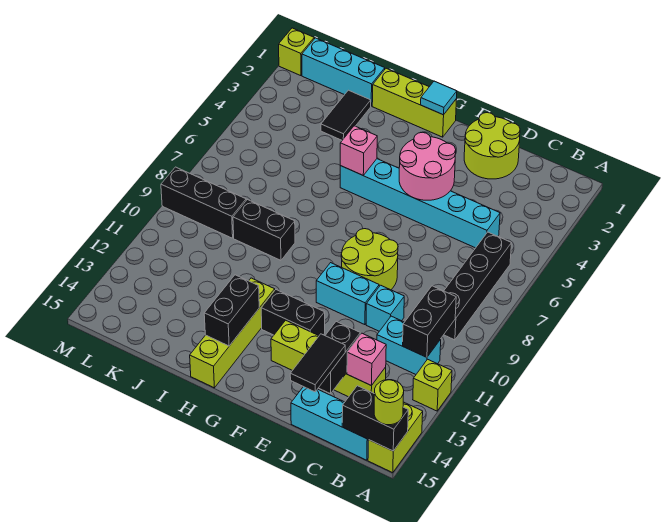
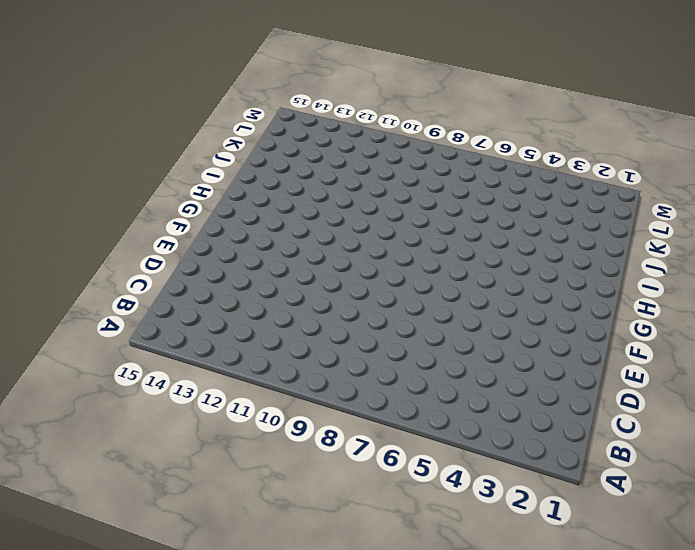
none -> lime 1x1 brick [413,359,452,411]
none -> lime 1x2 brick [368,402,423,473]
none -> black 1x4 brick [444,232,511,340]

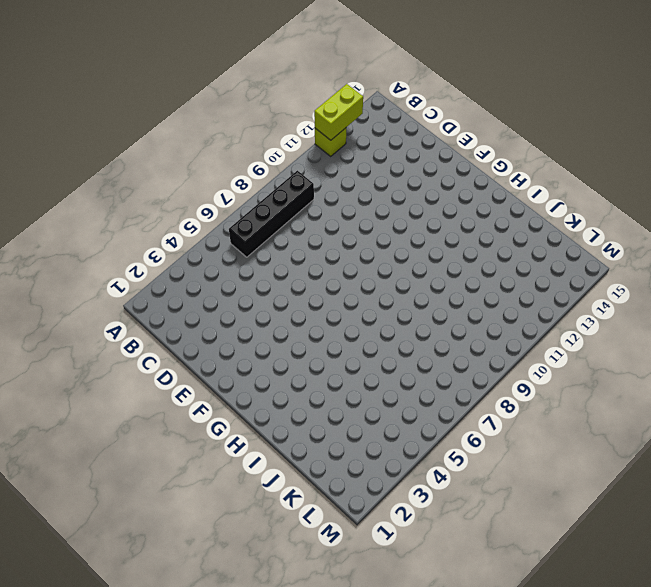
lime 1x2 brick [314,84,363,140] -> lime 1x2 brick moved to [368,402,423,473]
none -> cyan 1x2 brick [377,316,441,374]
none -> cyan 1x3 brick [291,387,368,460]
none -> cyan 1x6 brick [340,159,500,248]

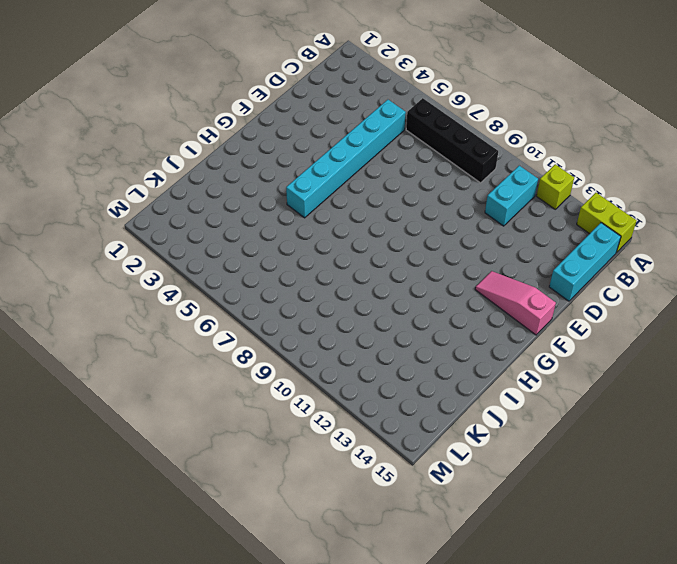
pink 1x3 slope [475,271,556,335] -> lime 1x4 brick [271,320,386,397]
none -> lime 2x2 round brick [464,113,520,179]
none -> cyan 1x1 brick [366,285,404,331]
none -> lime 2x2 round brick [341,229,398,290]

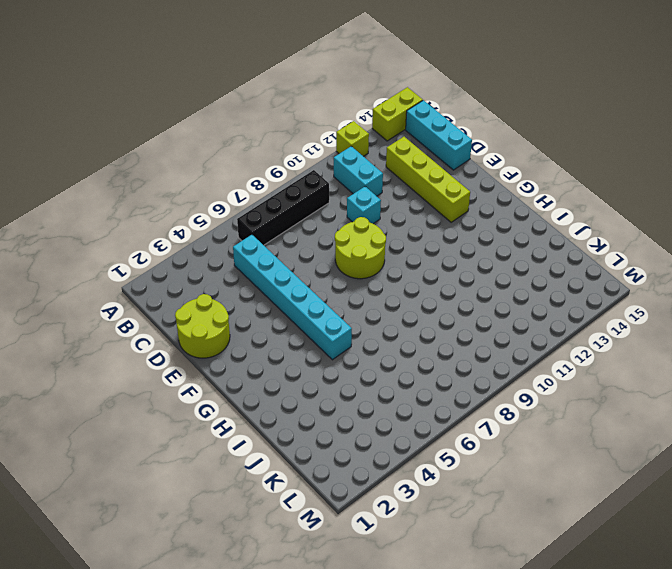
none -> cyan 1x2 brick [316,263,379,325]
none -> black 1x2 brick [261,290,325,336]
none -> lime 1x3 brick [372,68,457,137]

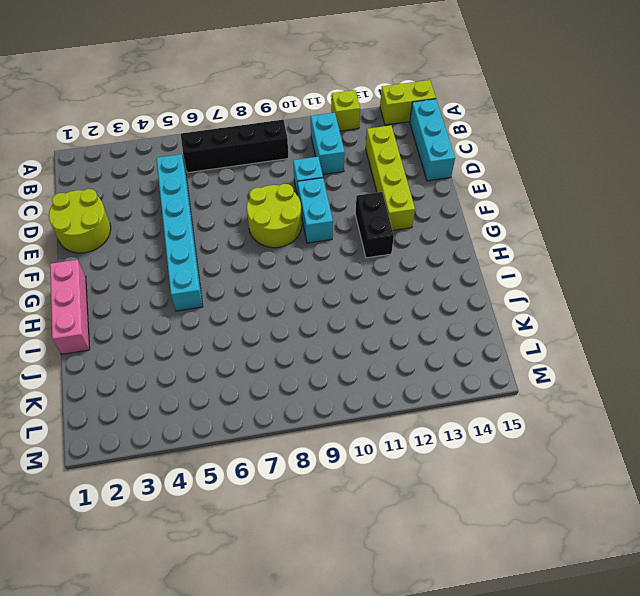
pink 1x3 brick [50,260,90,354] -> lime 1x3 brick [372,68,457,137]
none -> lime 1x4 brick [190,278,275,388]
none -> black 1x2 brick [233,200,295,260]
none -> cyan 1x3 brick [302,38,385,106]

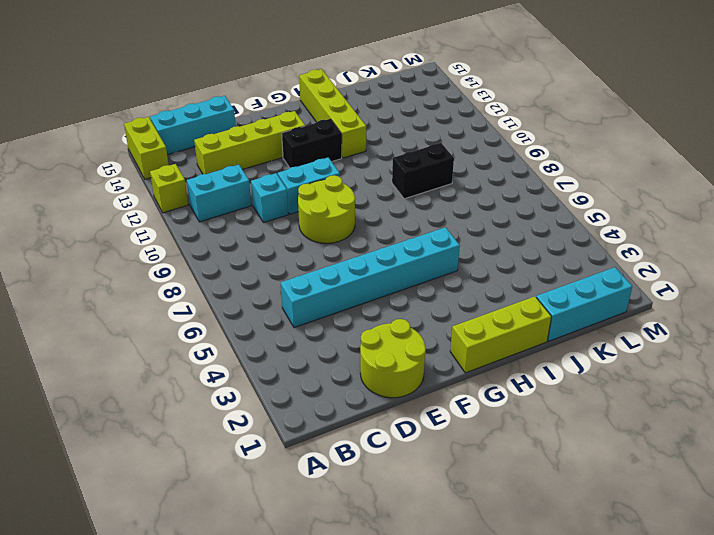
none -> black 1x4 brick [444,232,511,340]
none -> black 1x2 tile [321,90,371,140]
none -> black 1x3 brick [161,167,246,238]

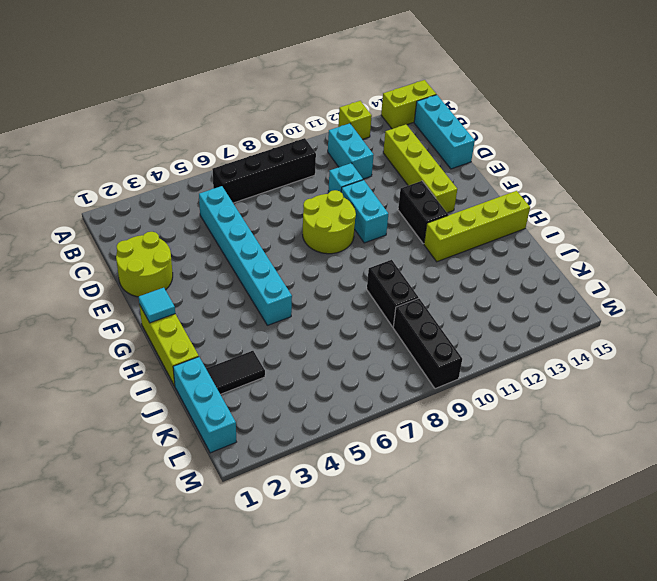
none -> lime 1x1 brick [279,28,314,76]
none -> black 1x2 brick [342,386,408,451]
none -> black 1x2 brick [403,286,456,357]

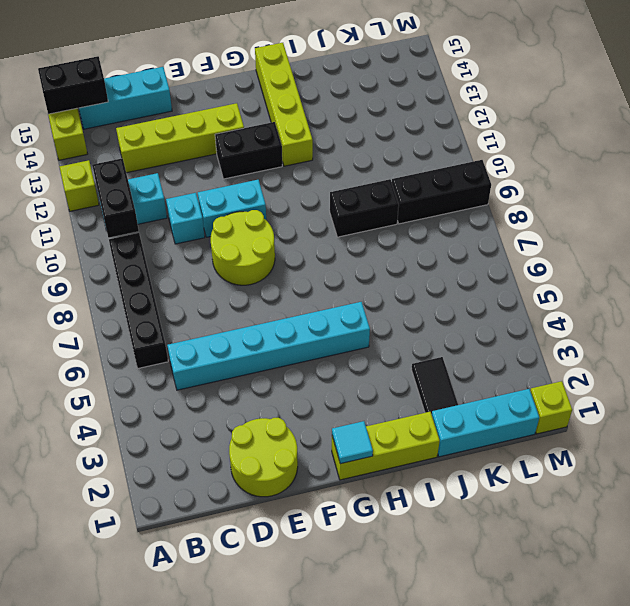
none -> pink 1x1 brick [347,333,386,386]
none -> black 1x2 brick [319,322,360,394]
none -> pink 2x2 round brick [399,132,456,200]

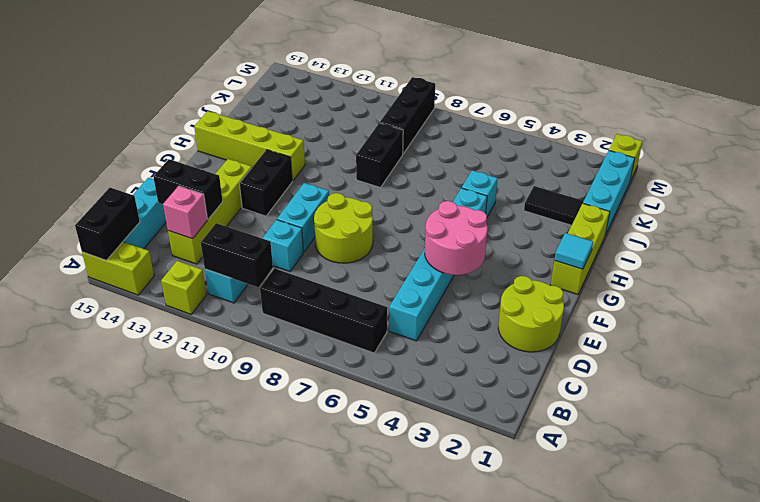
cyan 1x1 brick [462,170,498,217] -> none
none -> pink 1x1 brick [340,126,377,175]
none -> black 1x2 brick [204,275,259,346]
none -> lime 1x1 round brick [374,380,404,425]

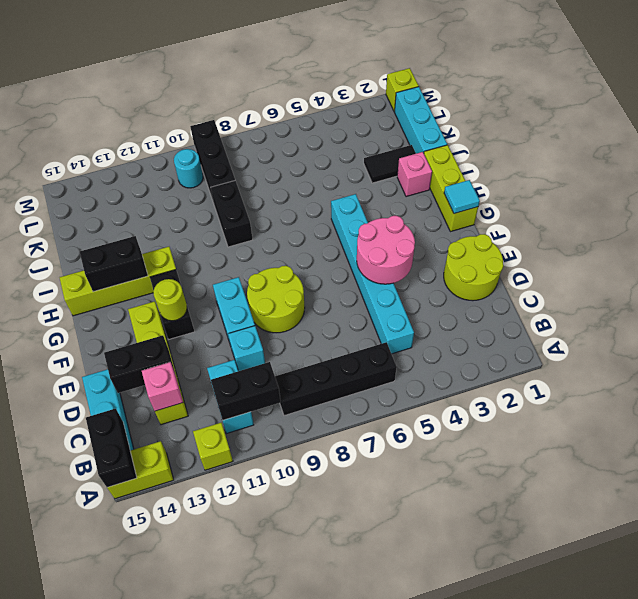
lime 1x1 round brick [153,279,187,321] -> lime 1x1 round brick moved to [374,380,404,425]
pink 1x1 brick [397,152,432,197] -> pink 1x1 brick moved to [340,126,377,175]
cyan 1x1 round brick [174,149,203,188] -> none
none -> black 1x2 tile [290,334,345,392]

